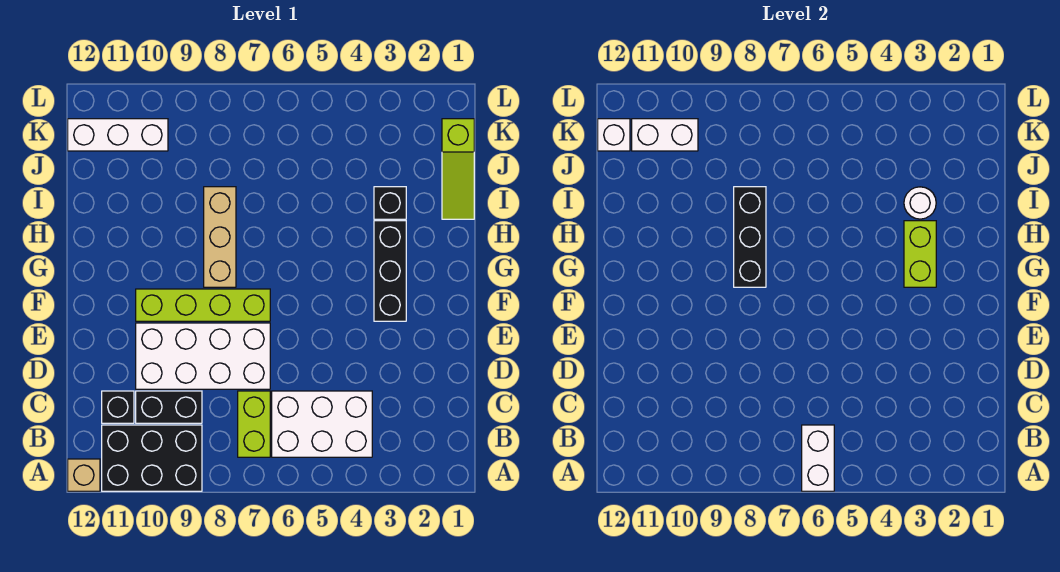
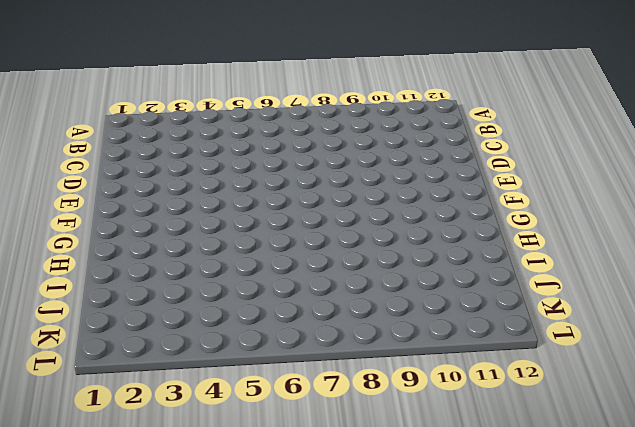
none -> black 2x3 brick [102,425,202,491]
none -> tan 1x1 brick [68,459,100,491]
none -> white 2x3 brick [272,391,372,457]

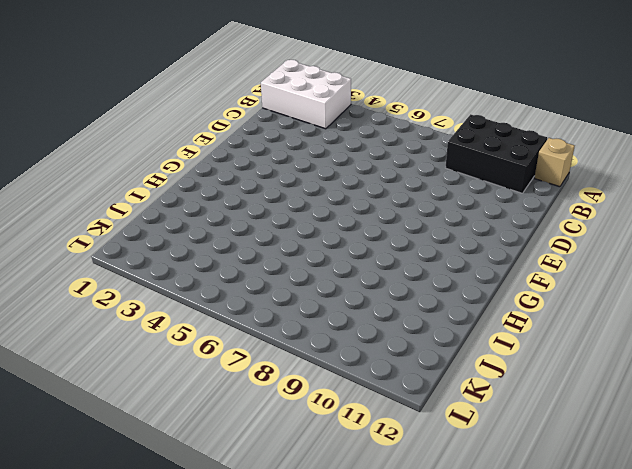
white 2x3 brick [261,60,351,129] -> white 2x3 brick moved to [272,391,372,457]
none -> lime 1x2 brick [238,391,270,457]
none -> black 1x2 brick [136,391,202,423]
none -> black 1x1 brick [102,391,134,423]

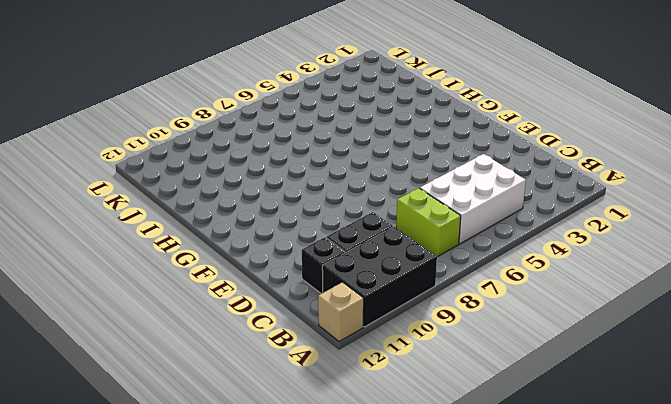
none -> white 2x4 brick [136,323,270,389]
none -> black 1x3 brick [374,221,406,321]
none -> lime 1x4 brick [136,289,270,321]

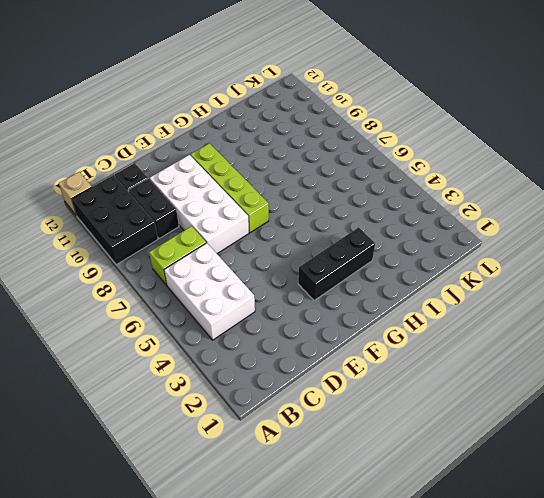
none -> tan 1x3 brick [204,187,236,287]
none -> lime 1x3 slope [442,119,474,219]
none -> black 1x1 brick [374,187,406,219]

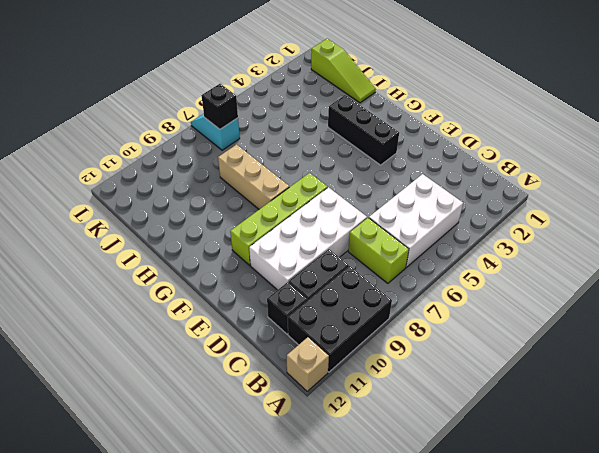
cyan 1x2 slope [191,114,240,150] -> none
black 1x1 brick [201,84,238,129] -> black 1x1 brick moved to [374,187,406,219]
none -> white 1x3 brick [68,119,168,151]
none -> white 1x2 brick [802,425,834,491]
none -> lime 1x2 brick [904,221,936,287]

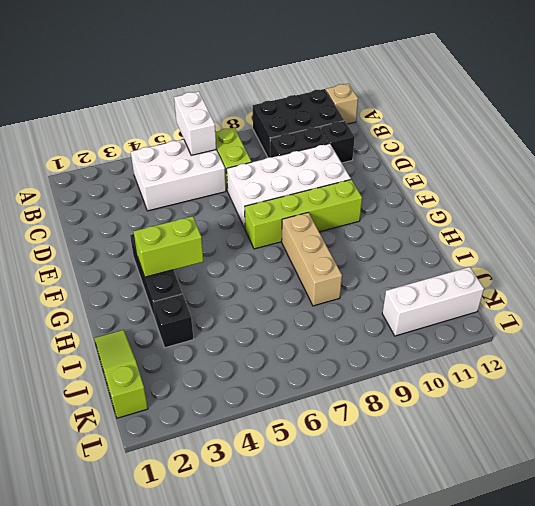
lime 1x2 brick [133,216,204,277] -> lime 1x2 brick turned to [904,221,936,287]
none -> black 1x3 brick [734,187,766,287]
none -> white 1x1 round brick [904,187,936,219]
none -> white 1x2 brick [632,119,698,151]

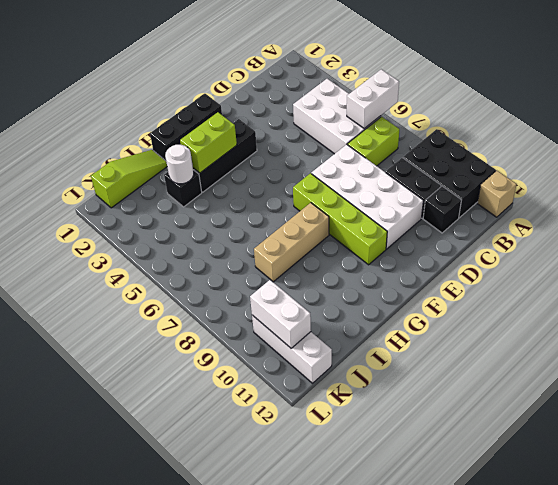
black 1x3 brick [150,94,222,161] -> black 1x3 brick moved to [734,187,766,287]
none -> white 1x1 brick [598,119,630,151]

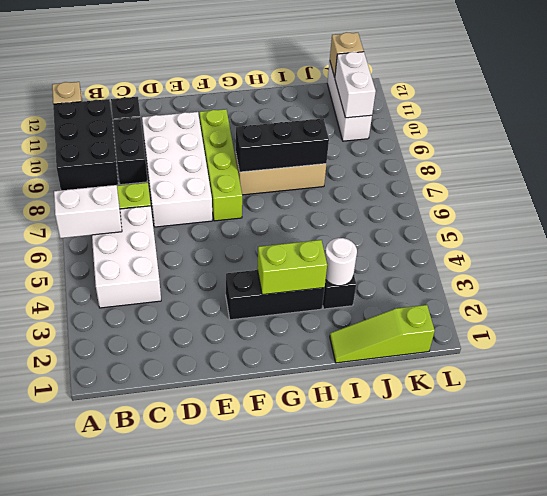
tan 1x1 brick [330,32,364,77] -> white 1x1 brick [598,119,630,151]

